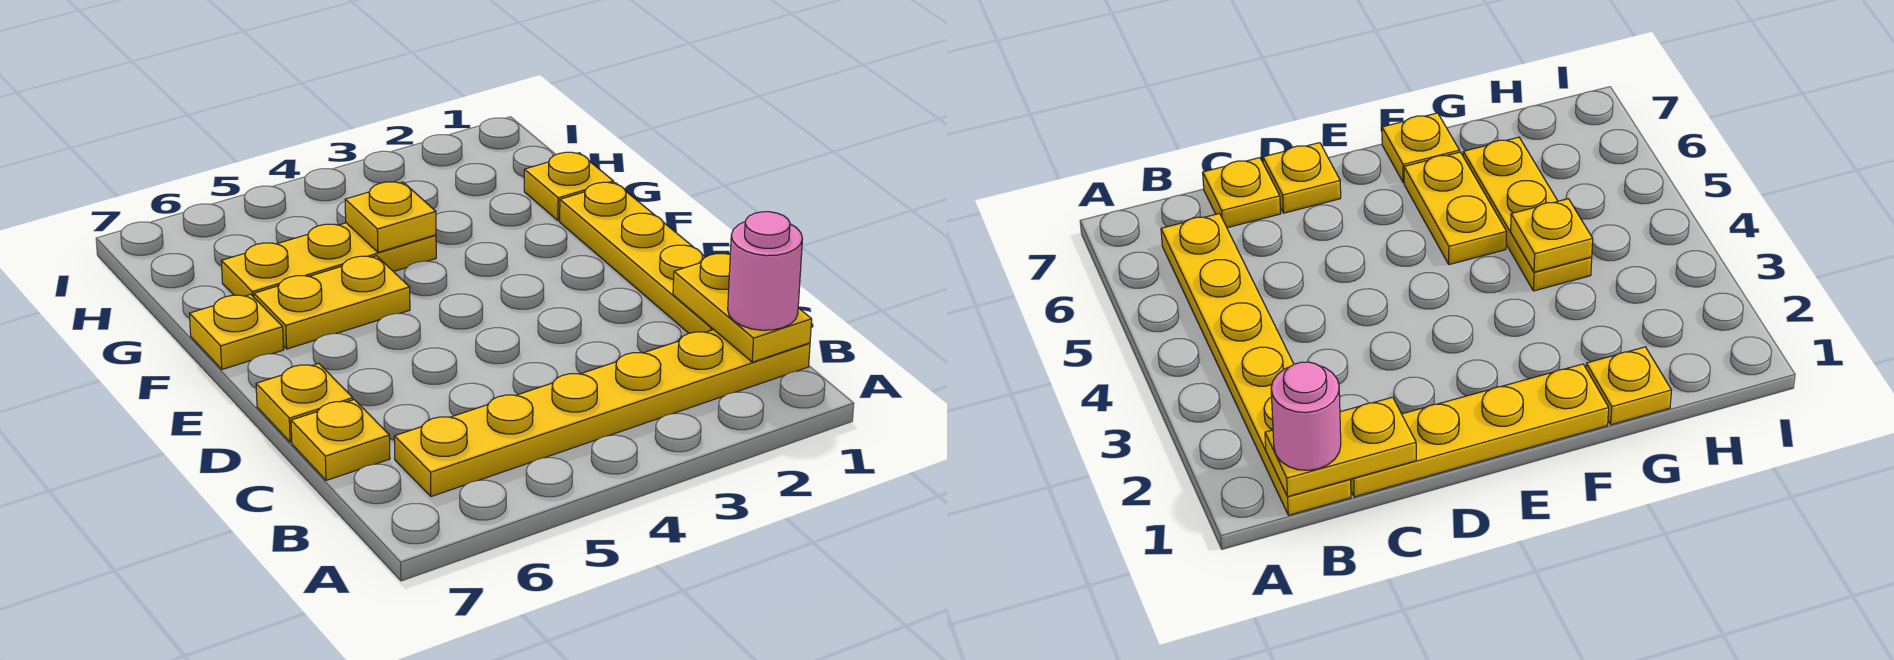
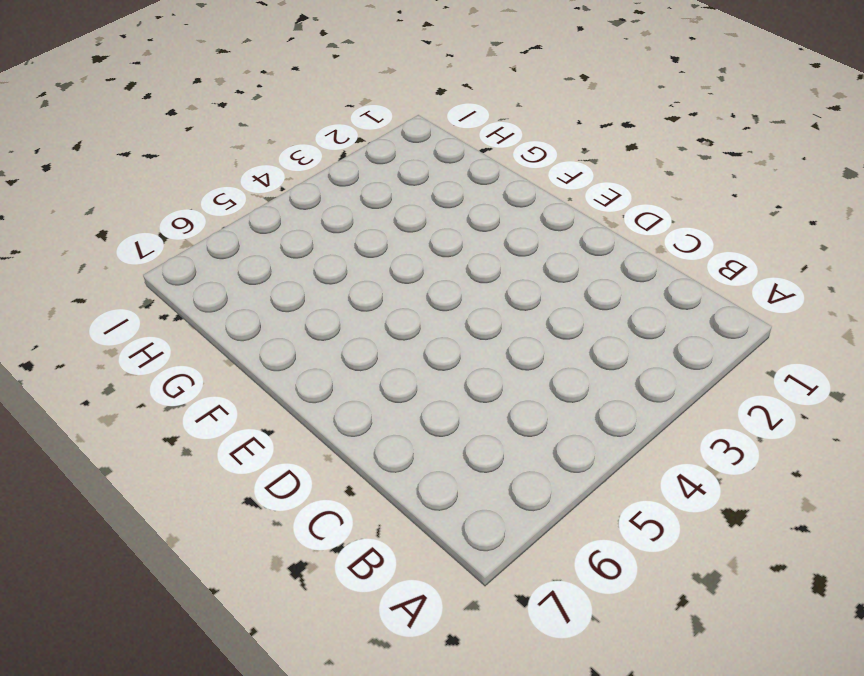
none -> yellow 1x6 plate [394,330,810,497]
none -> yellow 1x4 plate [560,182,714,333]

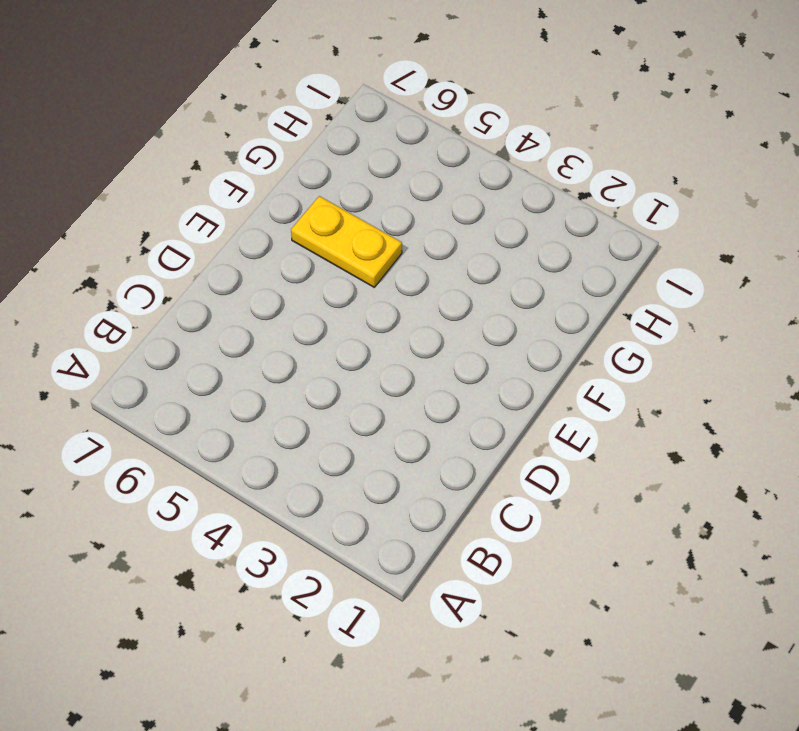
none -> yellow 1x6 plate [394,330,810,497]
none -> yellow 1x4 plate [560,182,714,333]

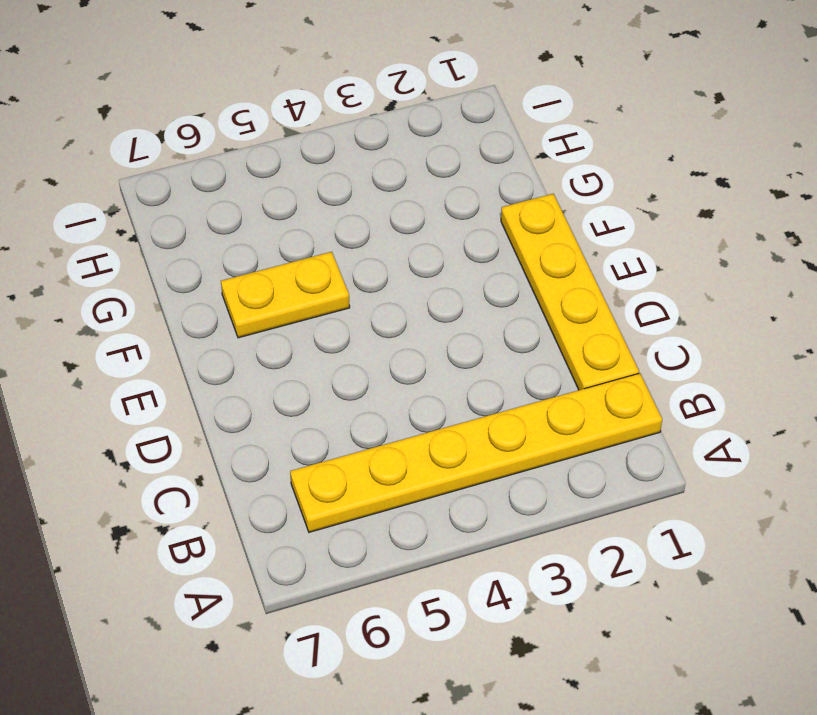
none -> yellow 1x1 plate [291,400,390,480]
none -> yellow 1x1 plate [256,363,353,442]

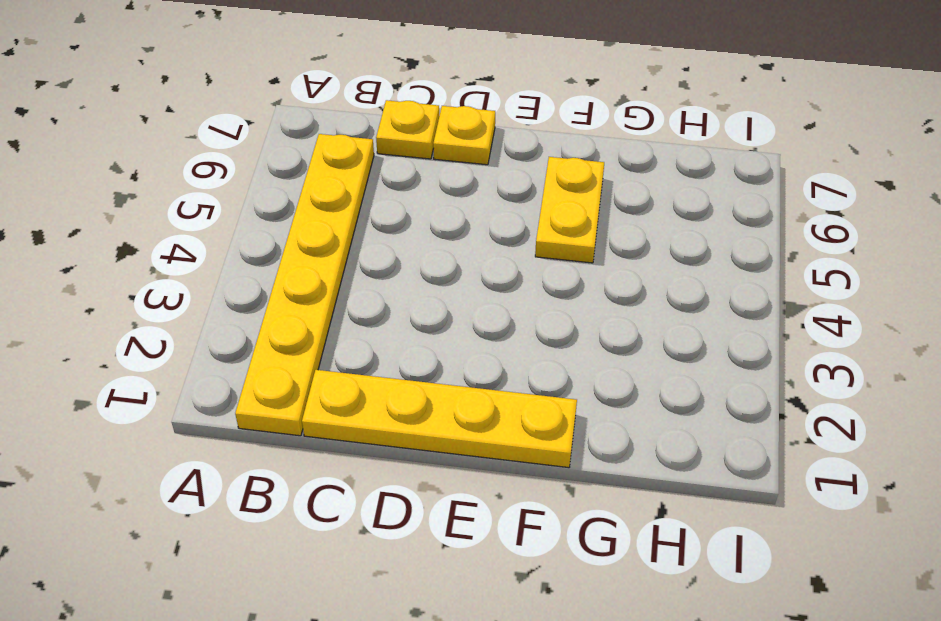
none -> yellow 1x1 plate [189,294,284,369]
none -> yellow 1x1 plate [524,152,614,221]

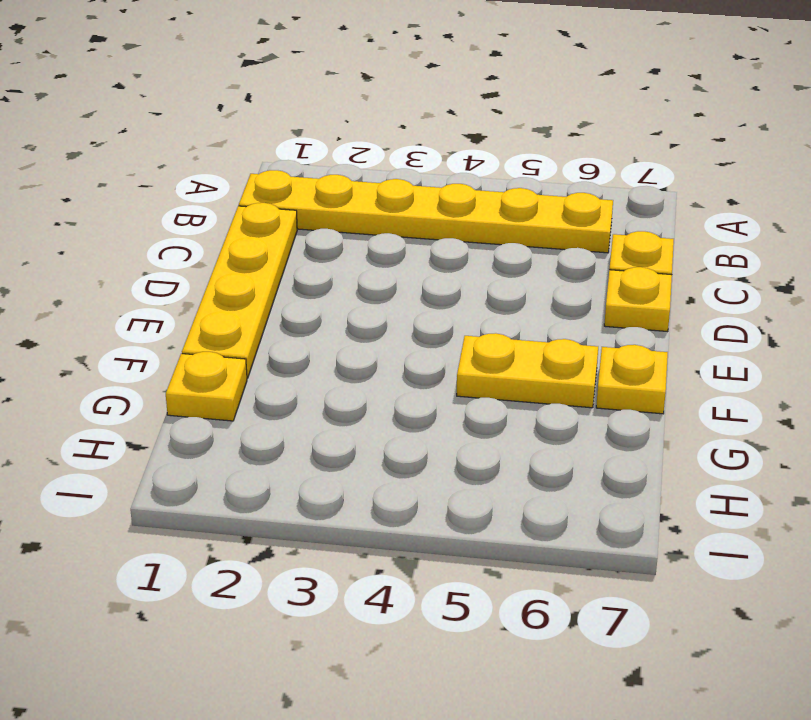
none -> yellow 1x3 plate [221,223,436,297]
none -> yellow 1x2 plate [673,253,812,362]

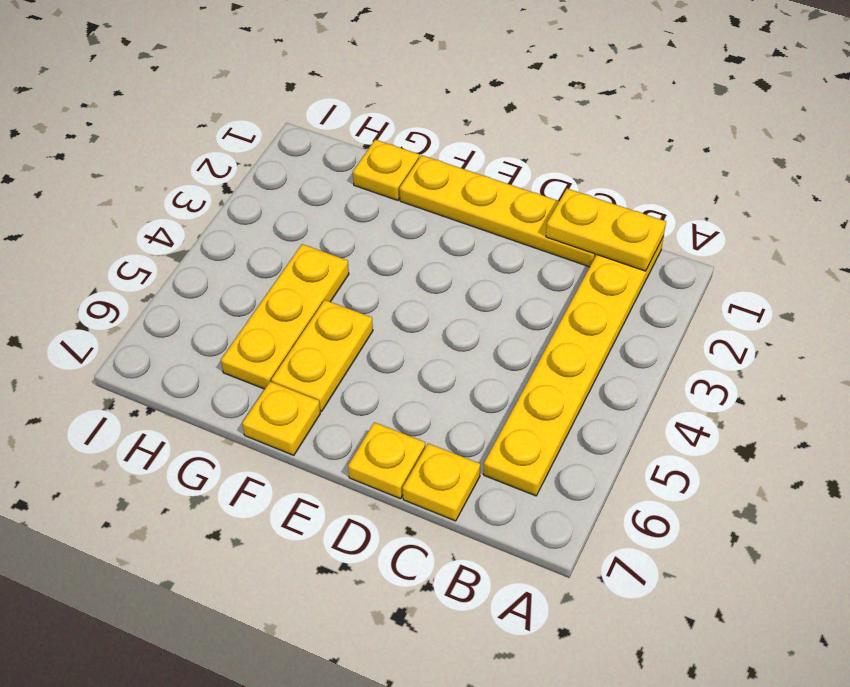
none -> yellow 1x1 plate [345,182,436,252]
none -> pink 1x1 round brick [728,212,802,330]

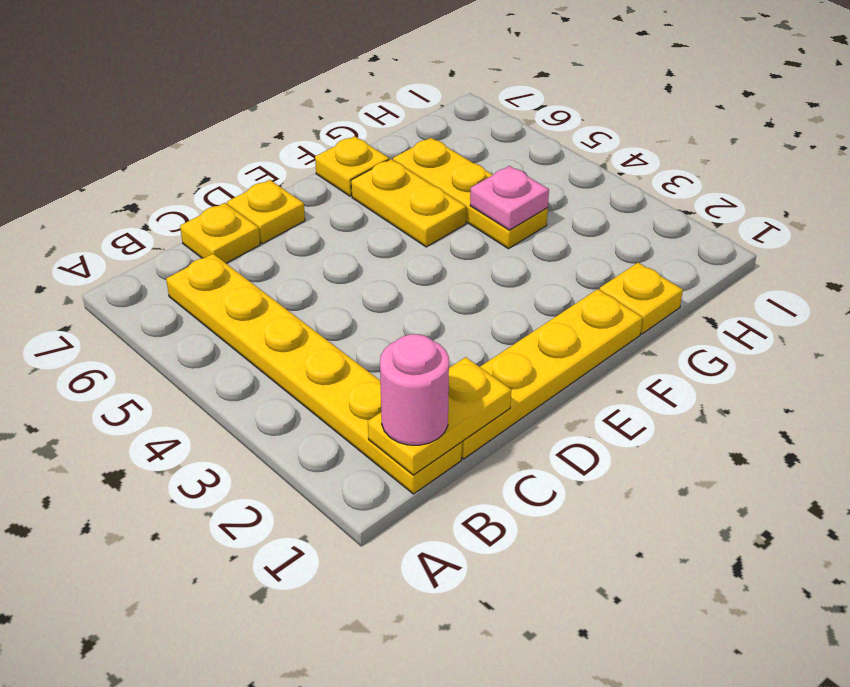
pink 1x1 plate [470,166,549,230] -> yellow 1x1 plate [345,182,436,252]

